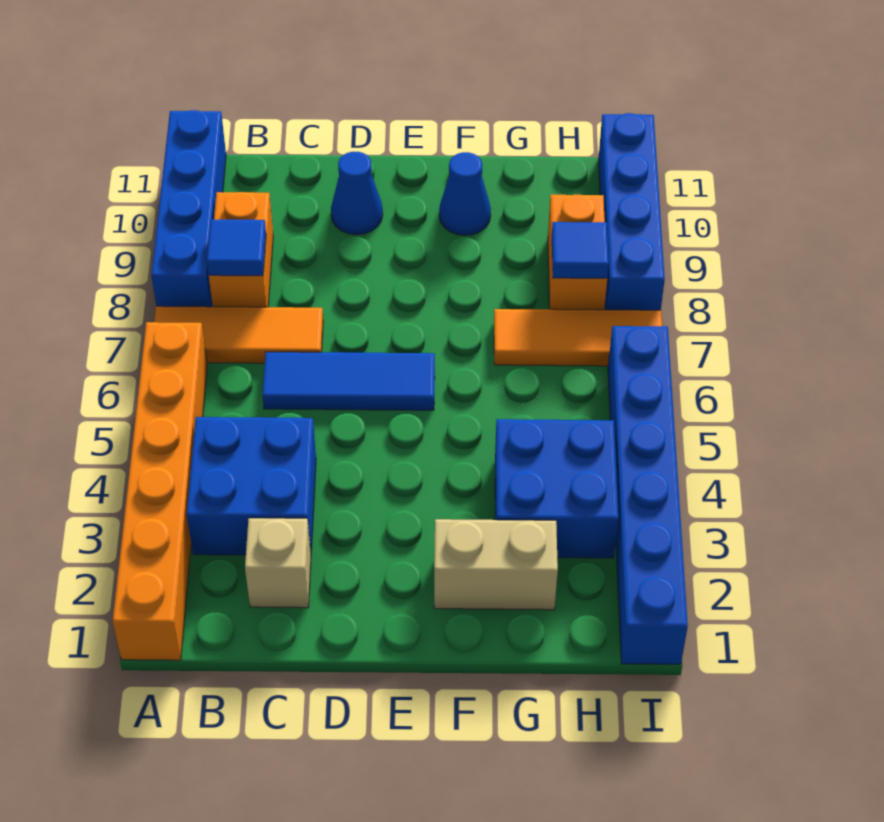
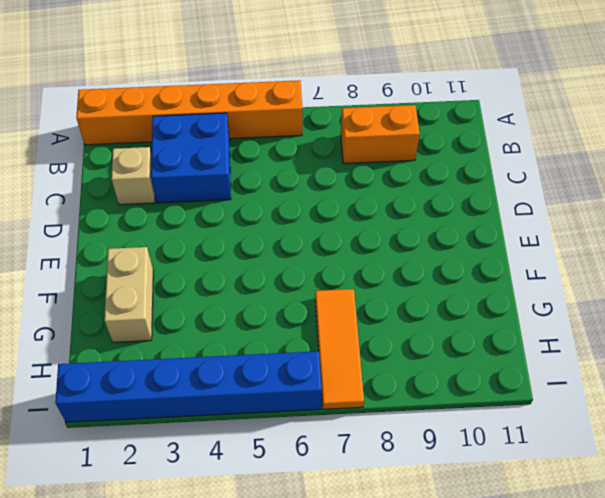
none -> orange 1x3 tile [154,306,323,363]
none -> blue 1x4 brick [151,110,226,307]
none -> blue 1x3 tile [262,352,435,410]

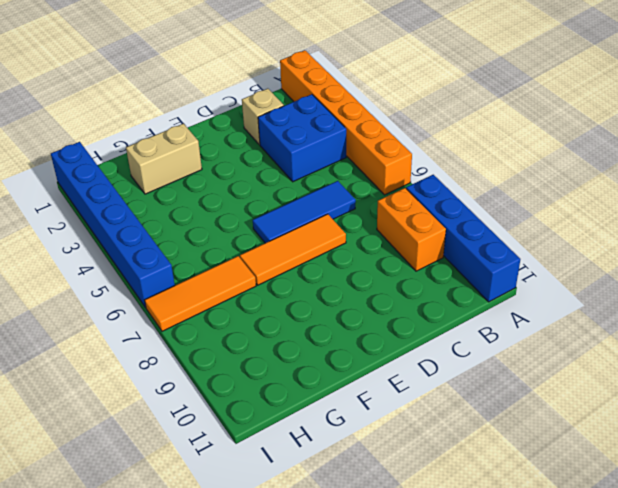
orange 1x3 tile [240,214,346,285] -> orange 1x3 tile moved to [154,306,323,363]
none -> blue 1x1 cone [331,152,383,235]
none -> blue 1x1 cone [439,152,491,235]
none -> blue 2x2 brick [495,419,618,558]

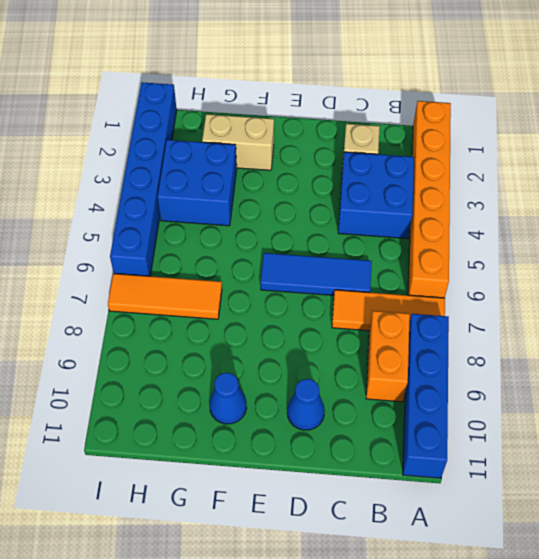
none -> orange 1x2 brick [548,194,607,310]
none -> blue 1x4 brick [598,113,665,310]
none -> blue 1x1 tile [207,219,266,276]

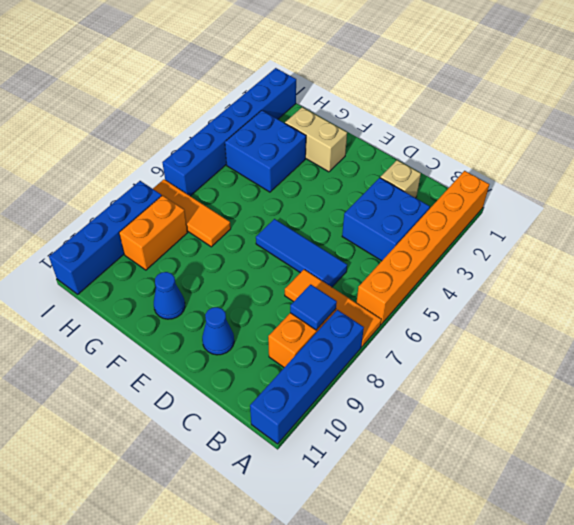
none -> blue 1x1 tile [552,222,609,278]

